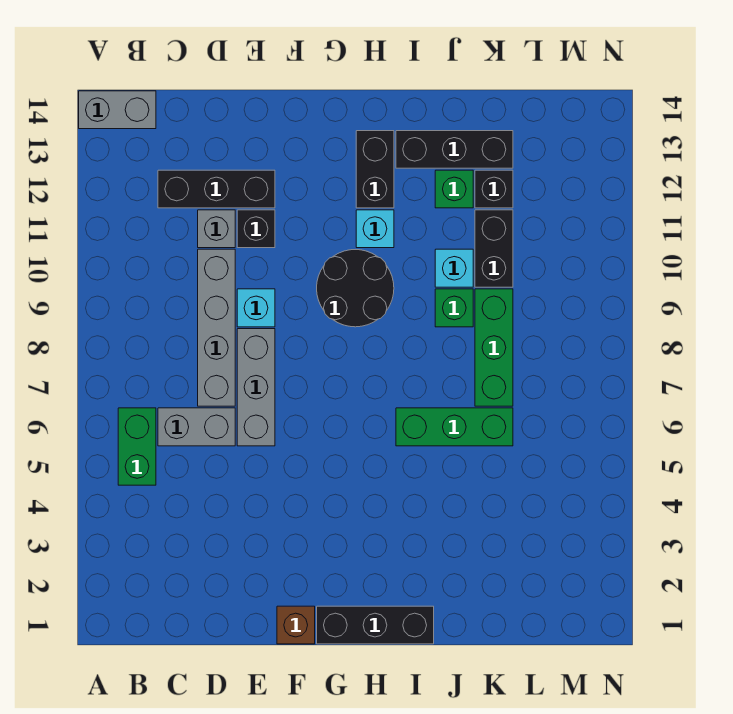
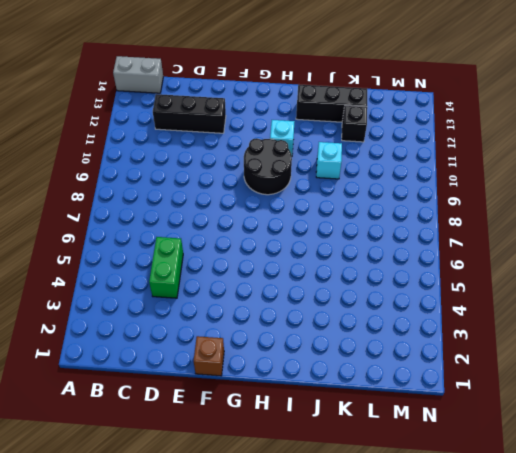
green 1x2 brick [149,237,183,298] -> green 1x2 brick moved to [118,408,156,485]
none -> grey 1x2 brick [158,408,235,446]
none -> grey 1x4 brick [198,249,235,406]
none -> grey 1x1 brick [198,210,235,248]

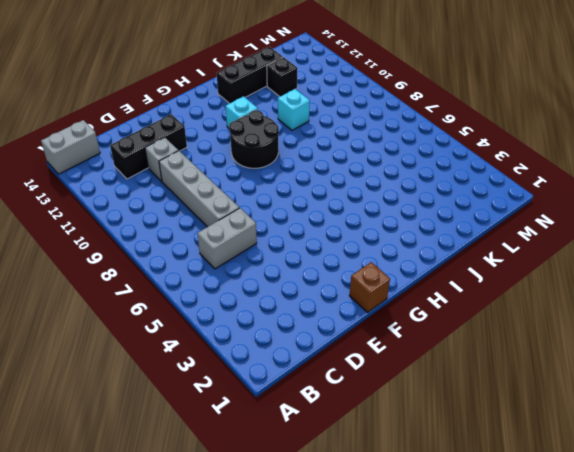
none -> green 1x2 brick [118,408,156,485]
none -> grey 1x3 brick [237,329,275,446]
none -> cyan 1x1 brick [237,289,275,327]

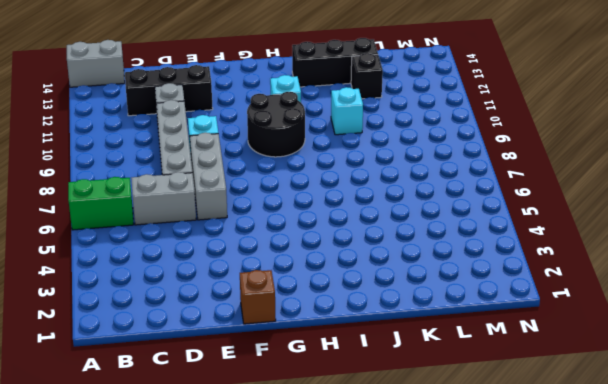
green 1x2 brick [68,177,134,230] -> green 1x2 brick turned to [118,408,156,485]
none -> black 1x1 brick [237,210,275,248]
none -> black 1x3 brick [317,606,434,644]
none -> black 1x2 brick [356,131,394,208]

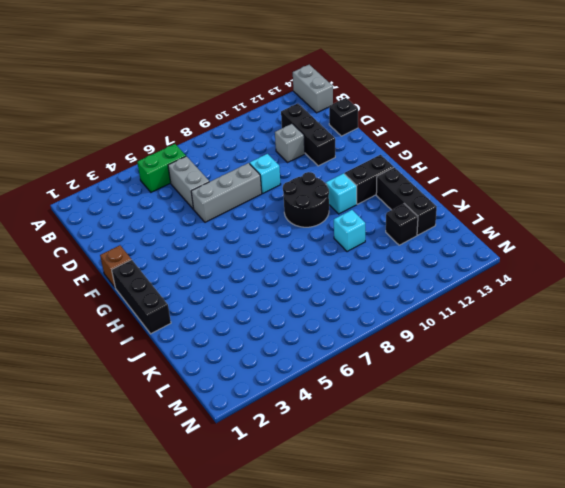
black 1x1 brick [329,98,358,136] -> black 1x1 brick moved to [237,210,275,248]
none -> grey 1x4 brick [198,249,235,406]
none -> green 1x3 brick [396,408,513,446]
none -> green 1x1 brick [435,289,473,327]

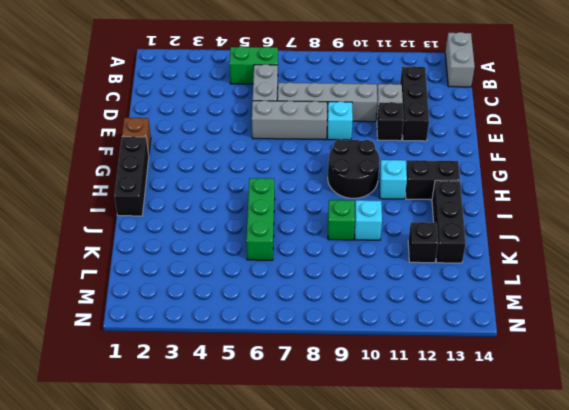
none -> green 1x1 brick [435,170,473,208]
none -> green 1x3 brick [475,289,513,406]
none -> black 1x2 brick [475,210,513,287]

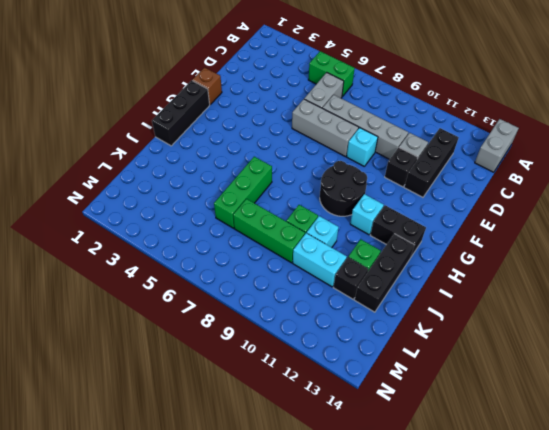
cyan 1x2 brick [293,233,347,287] -> black 1x2 brick [475,210,513,287]

